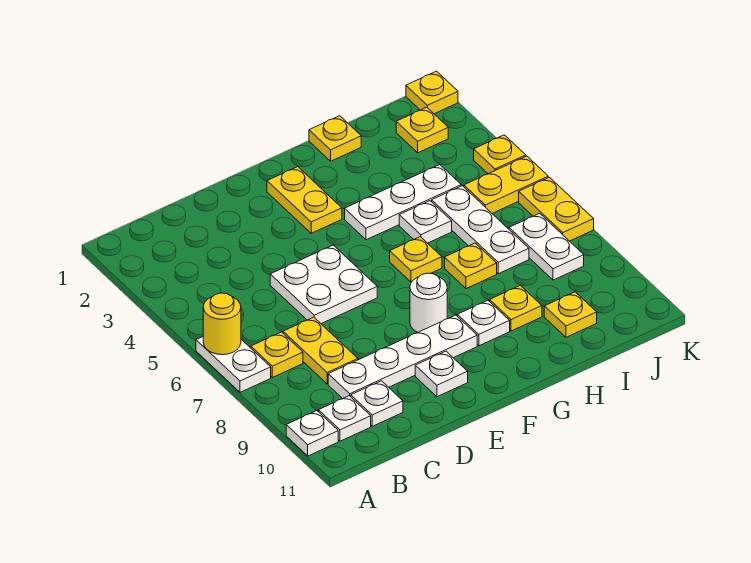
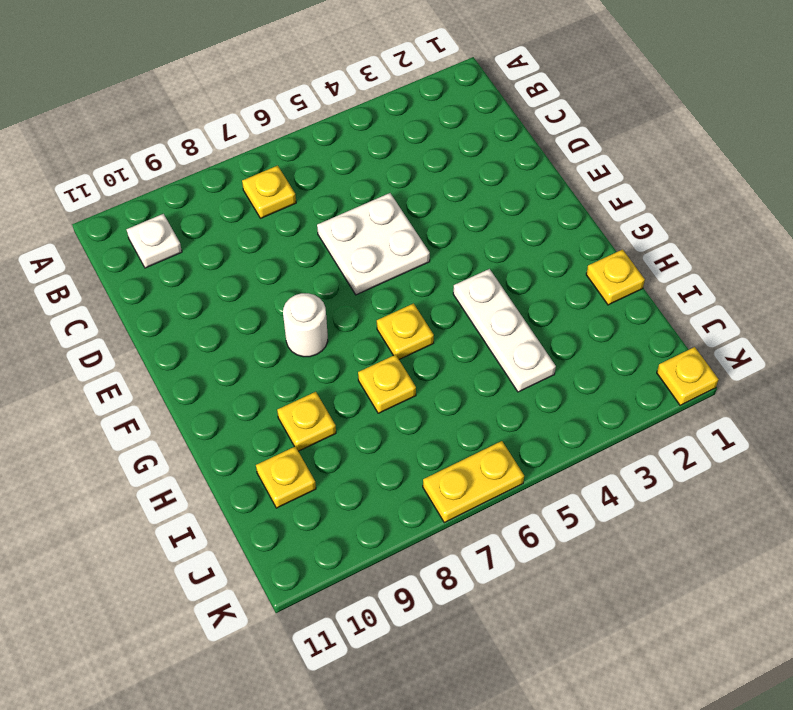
none -> white 1x2 plate [196,337,271,392]
none -> white 1x1 plate [286,411,338,456]
none -> yellow 1x2 plate [283,317,358,384]

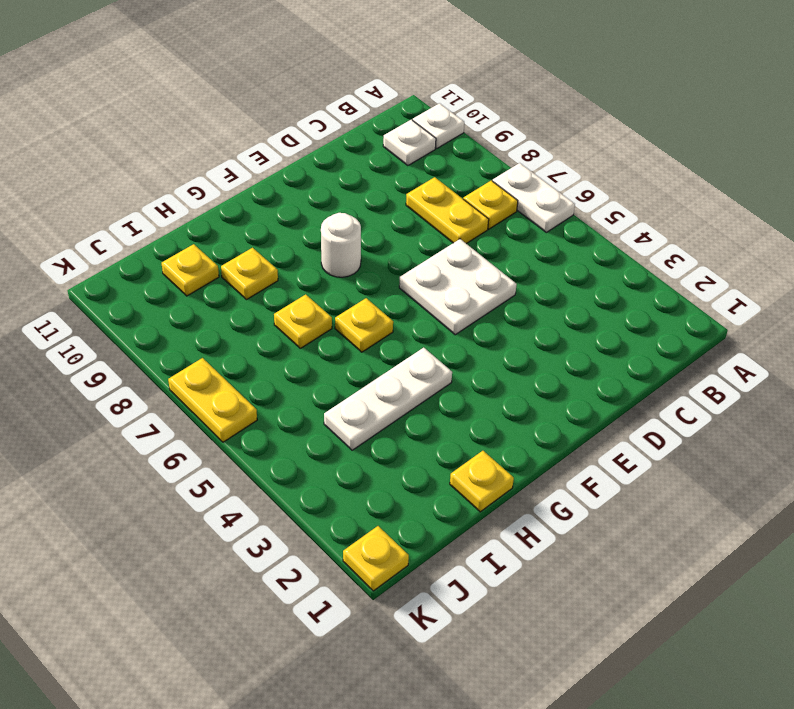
none -> white 1x4 plate [328,315,477,399]
none -> white 1x1 plate [351,381,403,426]
none -> white 1x1 plate [415,351,468,397]

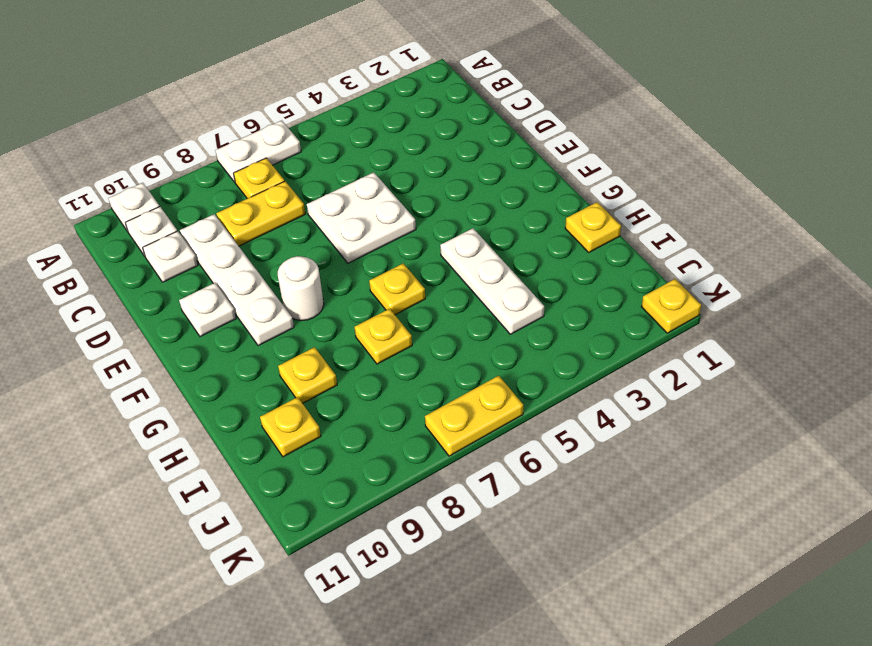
none -> yellow 1x2 plate [267,167,342,233]
none -> white 1x1 plate [457,300,510,346]
none -> white 1x1 plate [399,201,452,243]

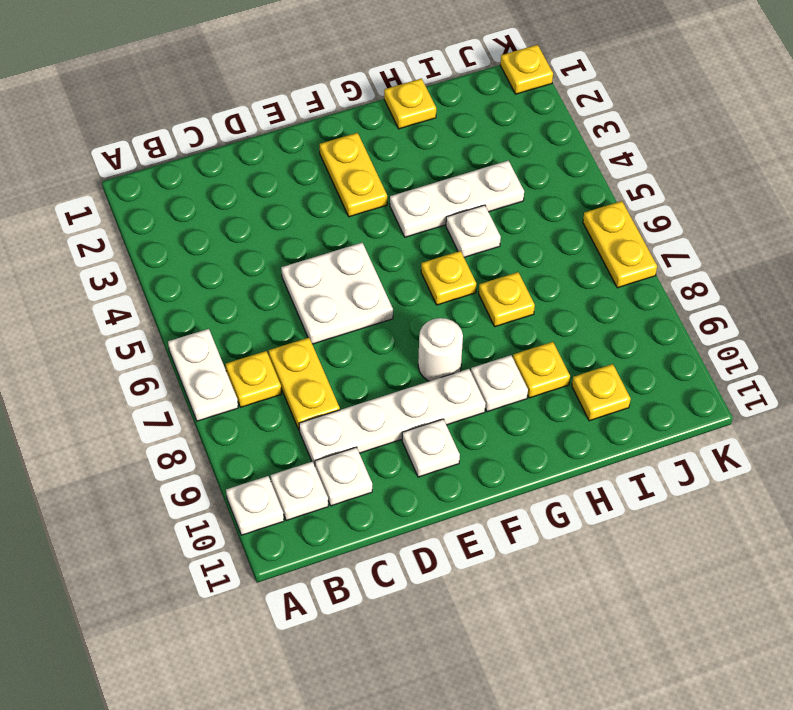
none -> white 1x3 plate [432,186,529,274]
none -> yellow 1x1 plate [396,107,448,153]
none -> yellow 1x2 plate [464,156,548,213]

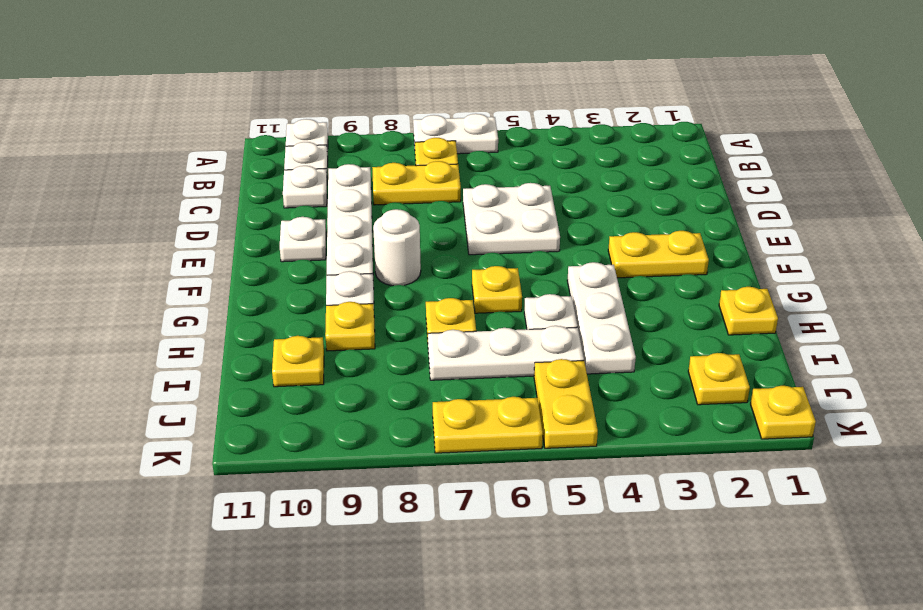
none -> white 1x2 plate [509,213,584,280]
none -> yellow 1x1 plate [474,135,526,174]
none -> yellow 1x1 round brick [203,293,241,355]

